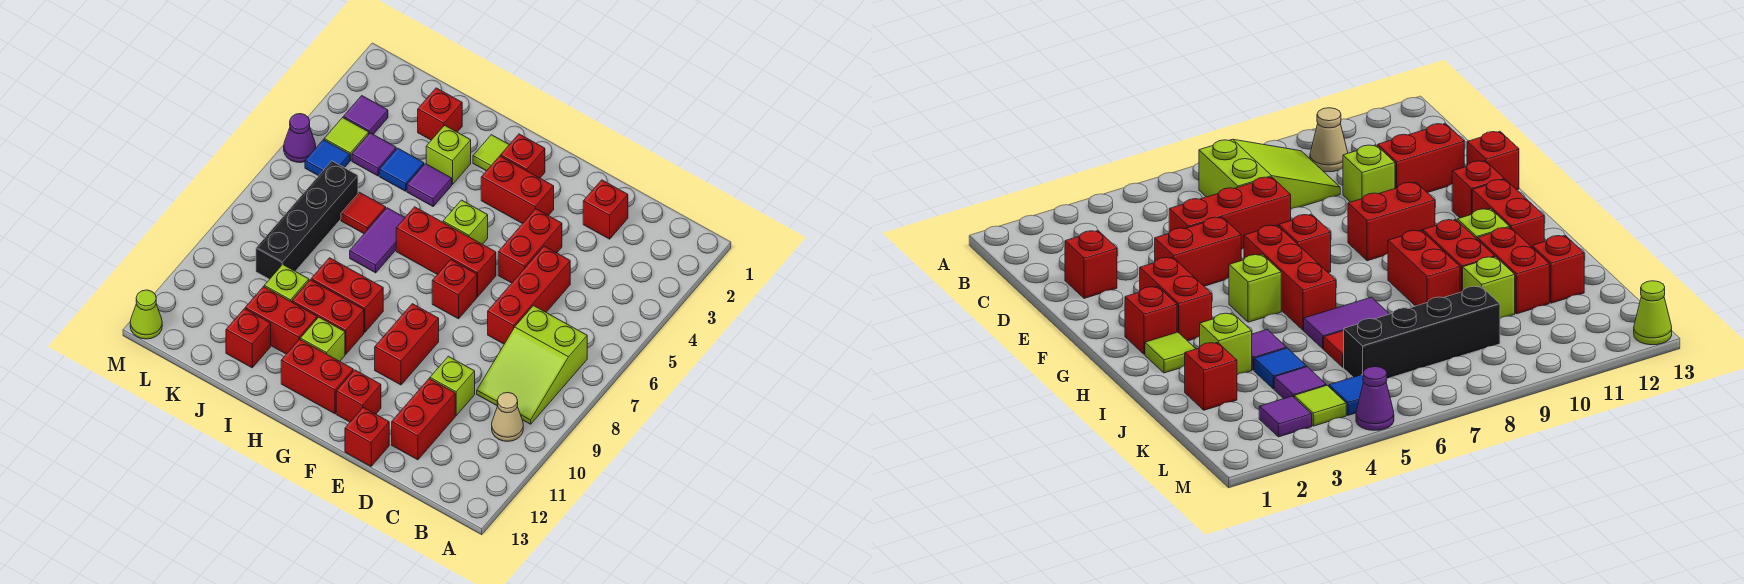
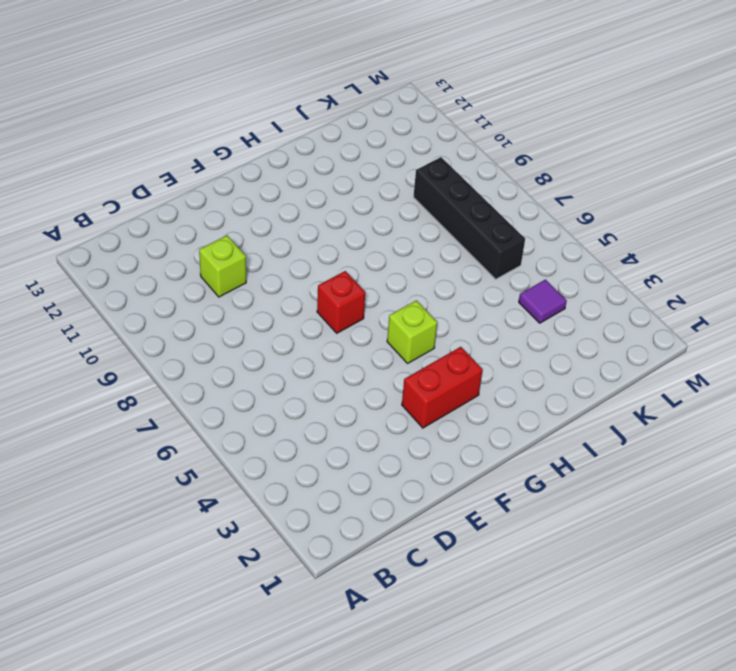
none -> lime 2x3 slope [477,306,587,424]
none -> tan 1x1 cone [492,392,523,441]
none -> red 1x1 brick [583,180,628,239]
none -> red 1x3 brick [488,246,570,344]

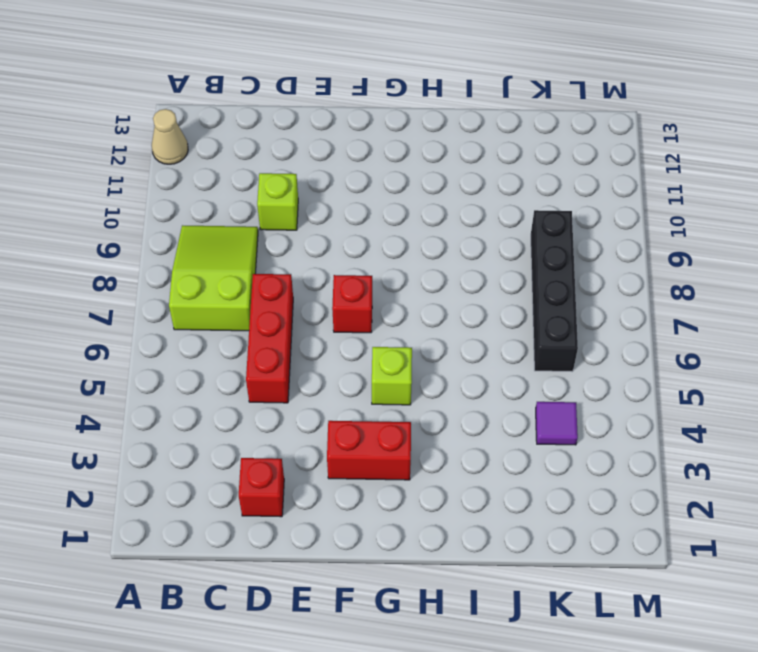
tan 1x1 cone [152,109,188,164] -> tan 1x1 cone moved to [492,392,523,441]
none -> red 1x2 brick [392,379,455,460]
none -> red 1x2 brick [498,209,562,283]
none -> red 1x1 brick [345,407,389,466]
none -> red 1x3 brick [396,207,496,297]

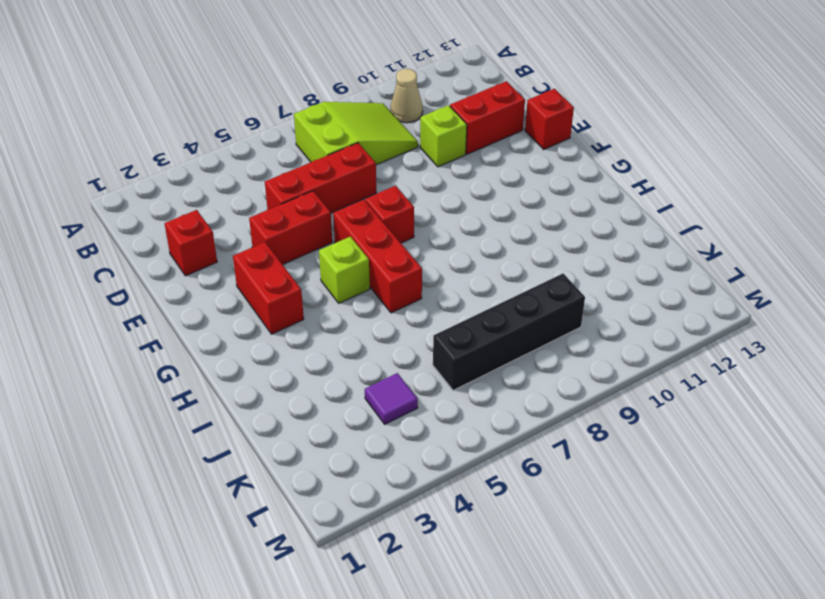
none -> red 1x2 brick [375,304,439,385]
none -> red 1x1 brick [336,370,381,422]
none -> red 1x1 brick [501,134,545,178]
none -> red 1x2 brick [281,339,353,414]

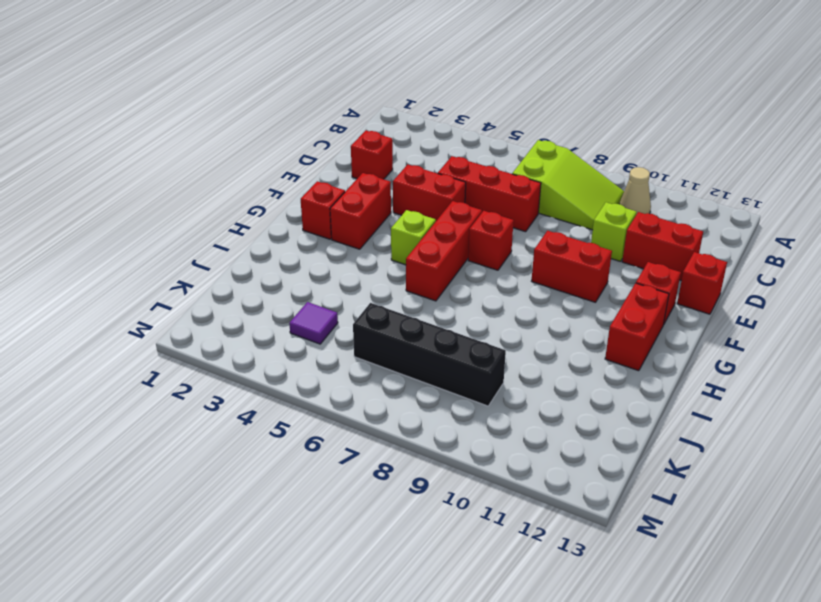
none -> lime 1x1 tile [473,135,509,171]
none -> red 1x2 brick [311,258,383,332]
none -> red 1x2 brick [292,280,364,354]
none -> lime 1x1 brick [300,317,345,361]

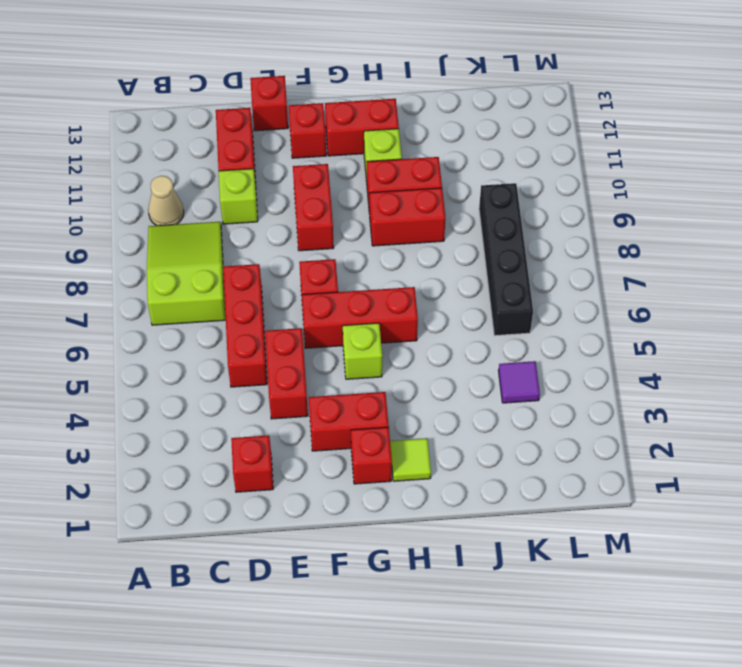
none -> lime 1x1 brick [426,125,471,185]
none -> purple 1x1 tile [407,164,452,206]
none -> purple 1x2 tile [350,208,405,273]
none -> red 1x2 brick [245,287,317,354]

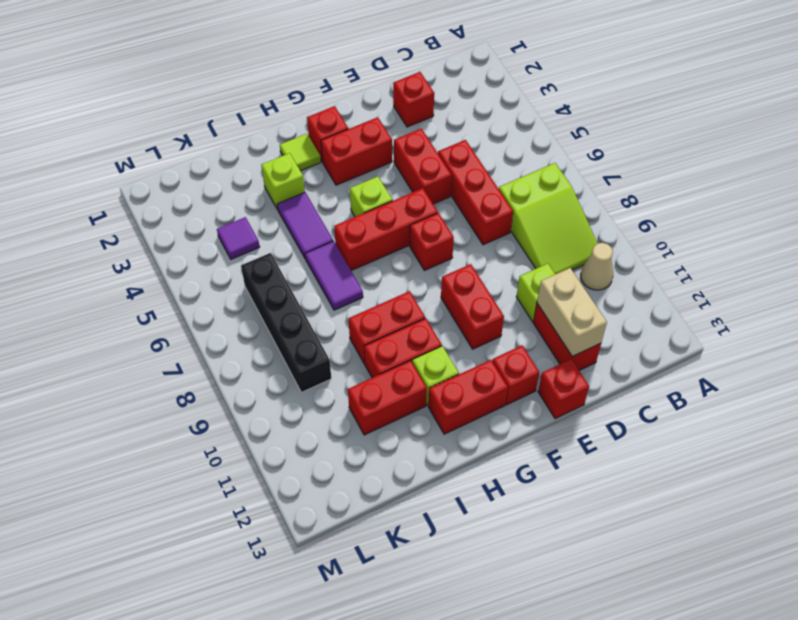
tan 1x2 brick [537,268,607,356] -> none
purple 1x2 tile [277,192,333,259] -> purple 1x1 tile [407,164,452,206]
none -> red 1x1 brick [418,88,462,140]
none -> blue 1x1 tile [379,148,424,191]
none -> red 1x1 tile [341,192,386,234]
none -> lime 1x1 brick [264,265,309,302]

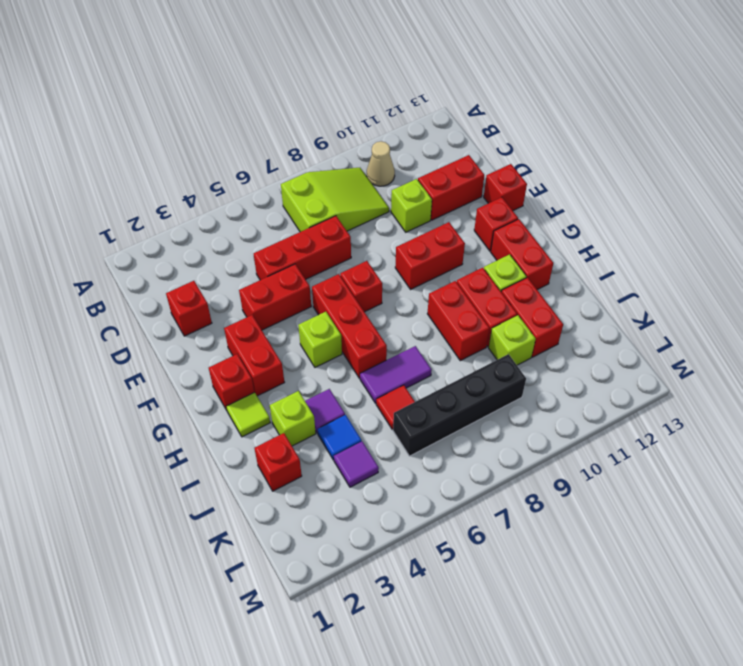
none -> red 1x1 brick [226,309,271,368]
none -> purple 1x1 tile [343,96,388,134]
none -> lime 1x1 tile [324,118,369,161]
none -> blue 1x1 tile [305,140,350,176]

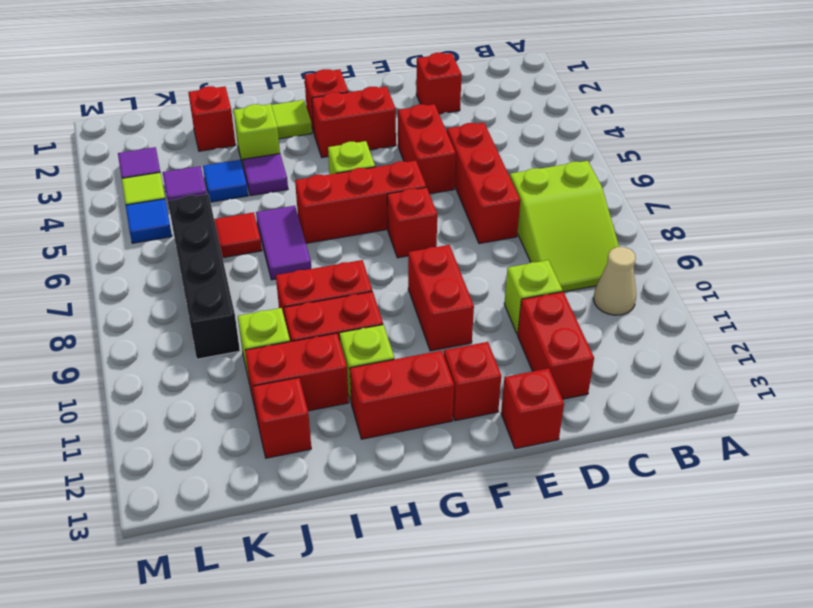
none -> purple 1x1 cone [284,114,316,163]
none -> lime 1x1 cone [130,290,162,339]

